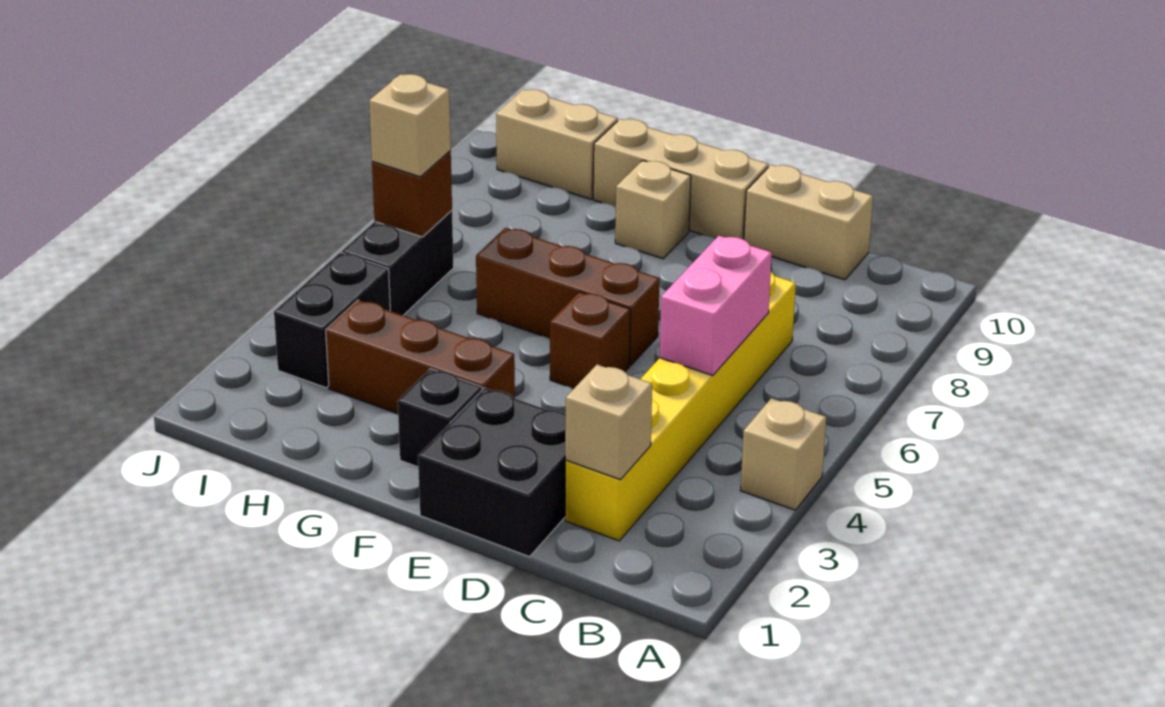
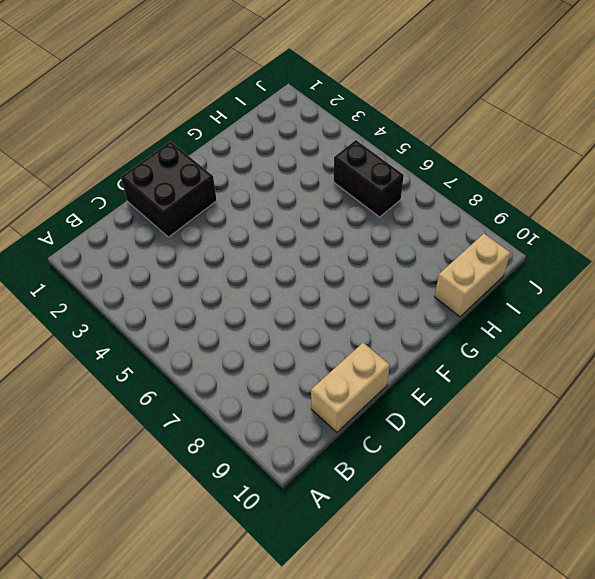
none -> tan 1x1 brick [741,398,826,510]
none -> yellow 1x6 brick [565,272,796,541]
none -> brown 1x1 brick [550,292,630,388]

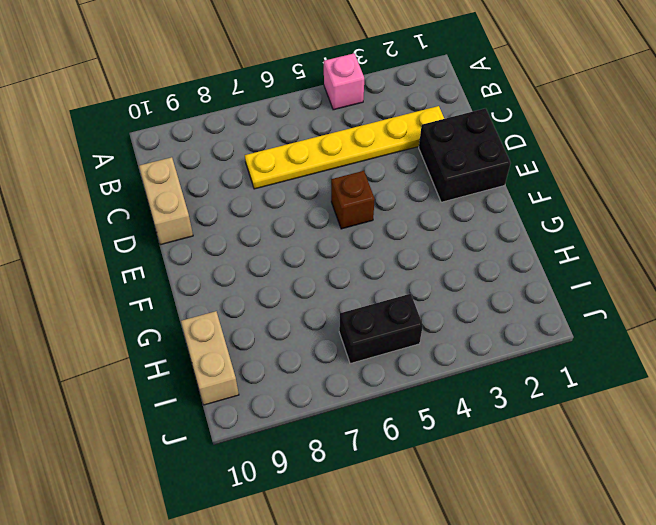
pink 1x1 brick [324,53,364,110] -> tan 1x1 brick [741,398,826,510]
yellow 1x6 plate [245,106,444,189] -> yellow 1x6 brick [565,272,796,541]
none -> brown 1x3 brick [476,228,660,366]
none -> tan 1x3 brick [593,119,769,239]
none -> black 1x1 brick [398,369,482,467]

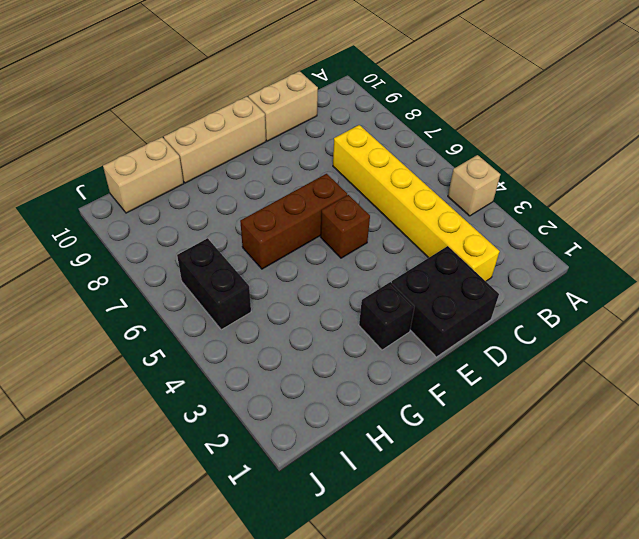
none -> brown 1x3 brick [326,300,515,414]
none -> tan 1x1 brick [615,160,691,259]
none -> black 1x2 brick [274,253,390,388]

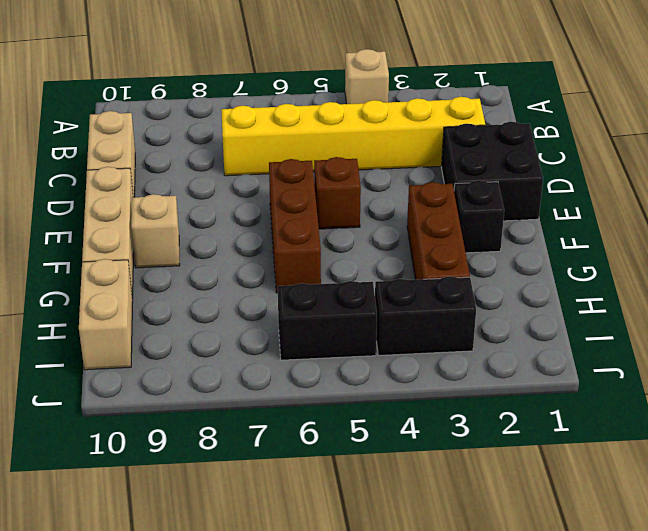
none -> tan 1x1 brick [565,365,652,480]
none -> pink 1x2 brick [660,236,772,376]
none -> brown 1x1 brick [372,151,452,237]

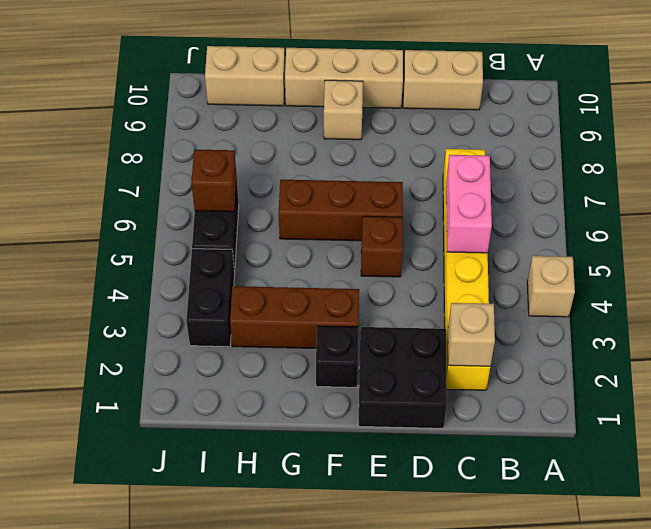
none -> tan 1x1 brick [369,74,451,177]

